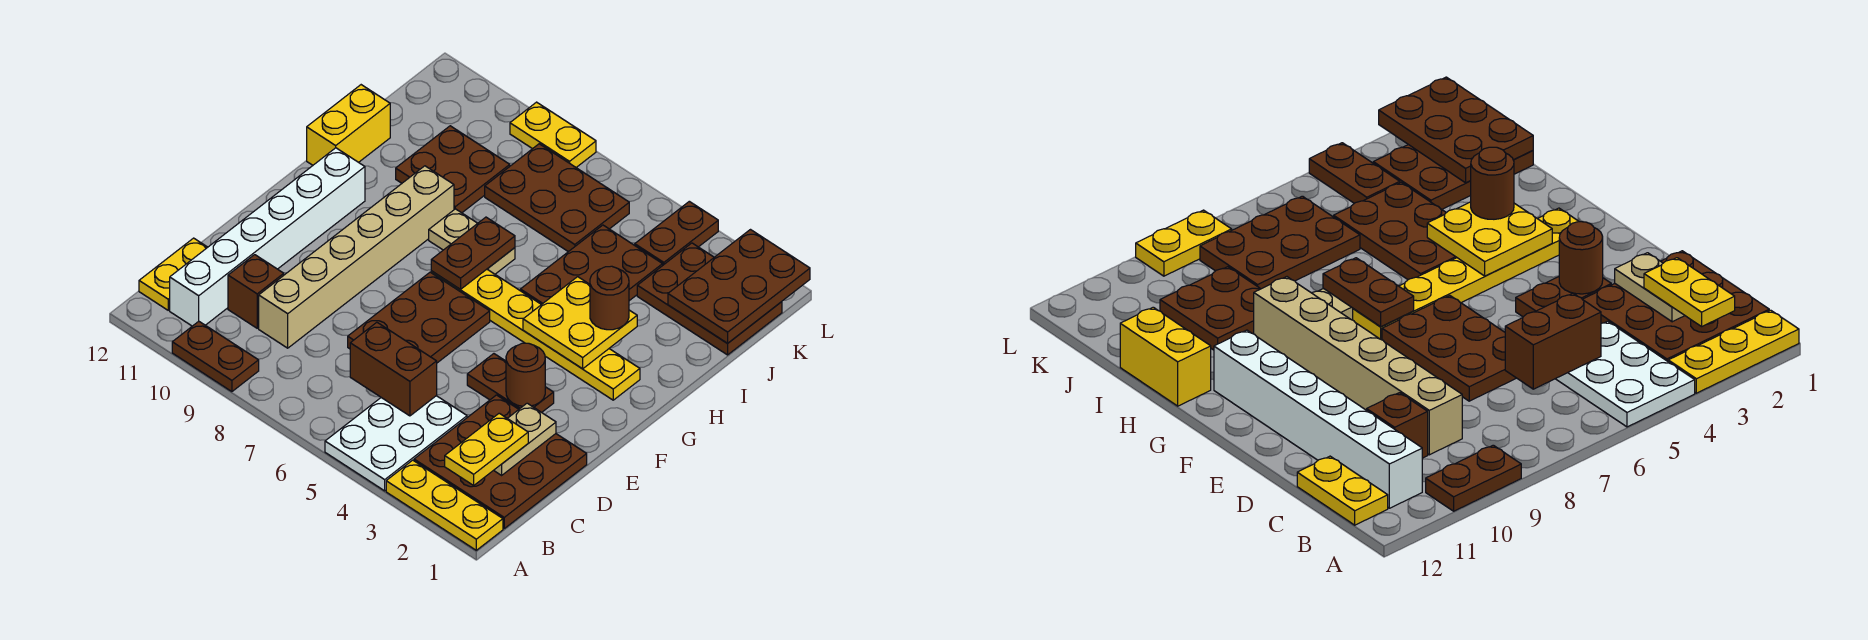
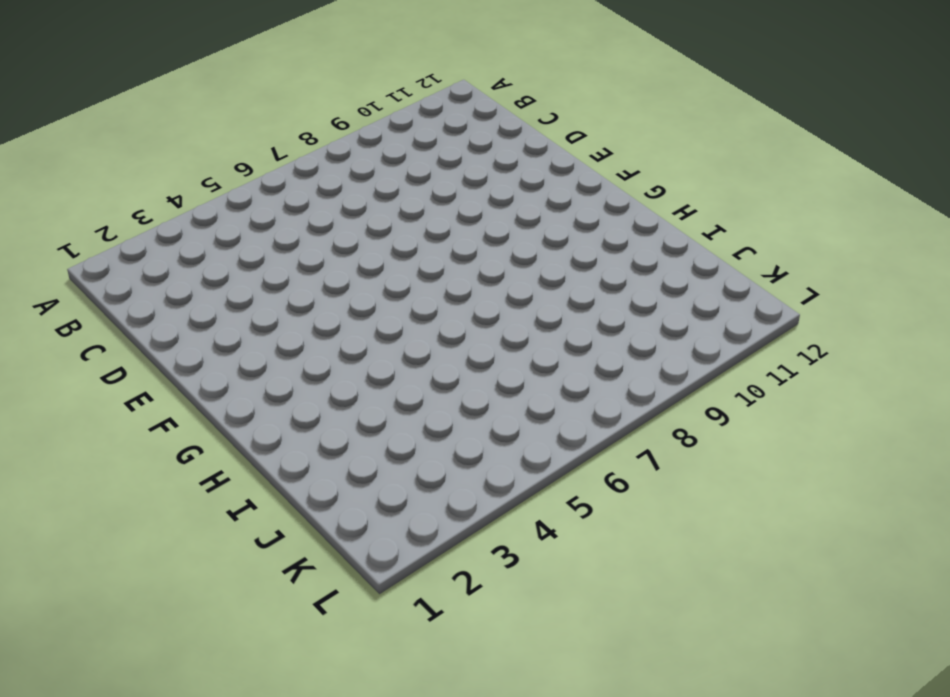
none -> yellow 1x3 plate [386,460,503,550]
none -> white 2x3 plate [325,396,467,491]
none -> brown 1x2 plate [172,321,259,392]

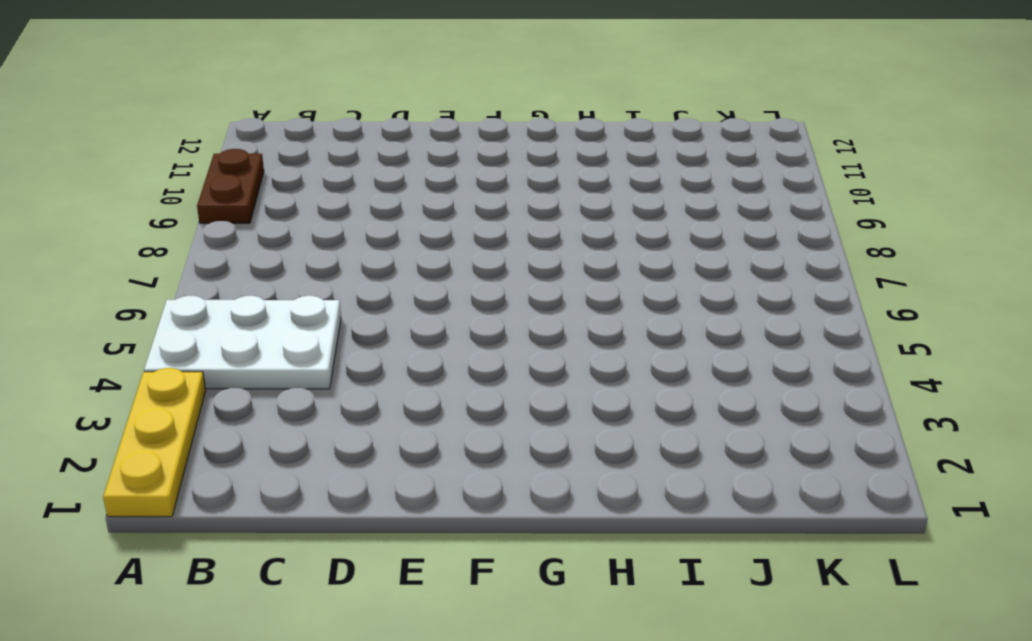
none -> brown 3x3 plate [414,395,587,528]
none -> white 1x6 brick [170,148,365,326]
none -> yellow 1x2 plate [139,238,208,310]

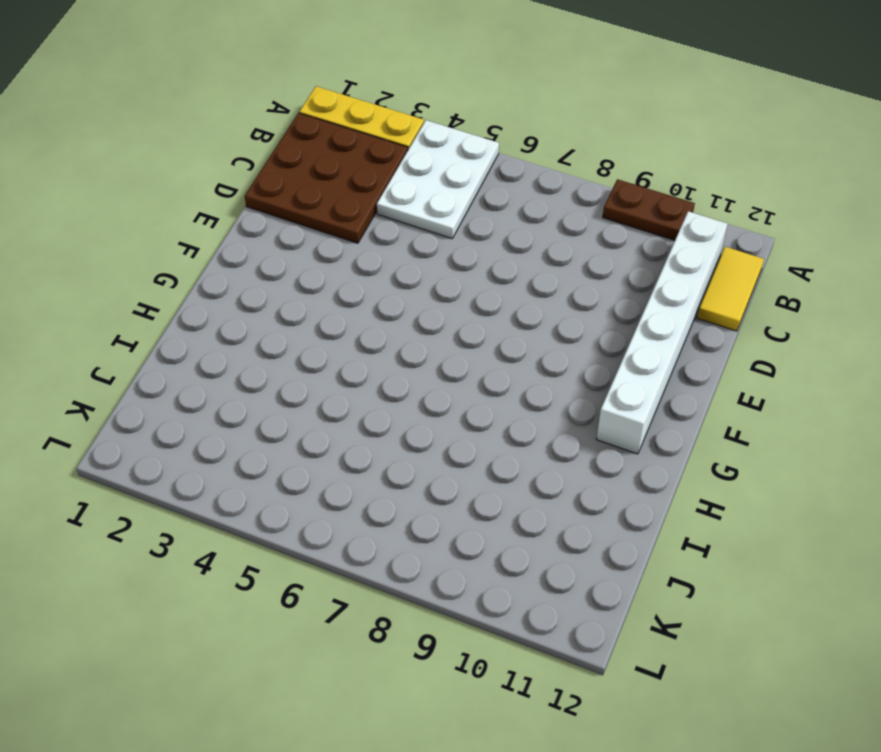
yellow 1x2 tile [697,247,764,331] -> yellow 1x2 plate [139,238,208,310]
none -> tan 1x6 brick [259,166,454,348]
none -> brown 1x1 brick [228,255,284,328]
none -> brown 2x3 plate [348,272,490,363]

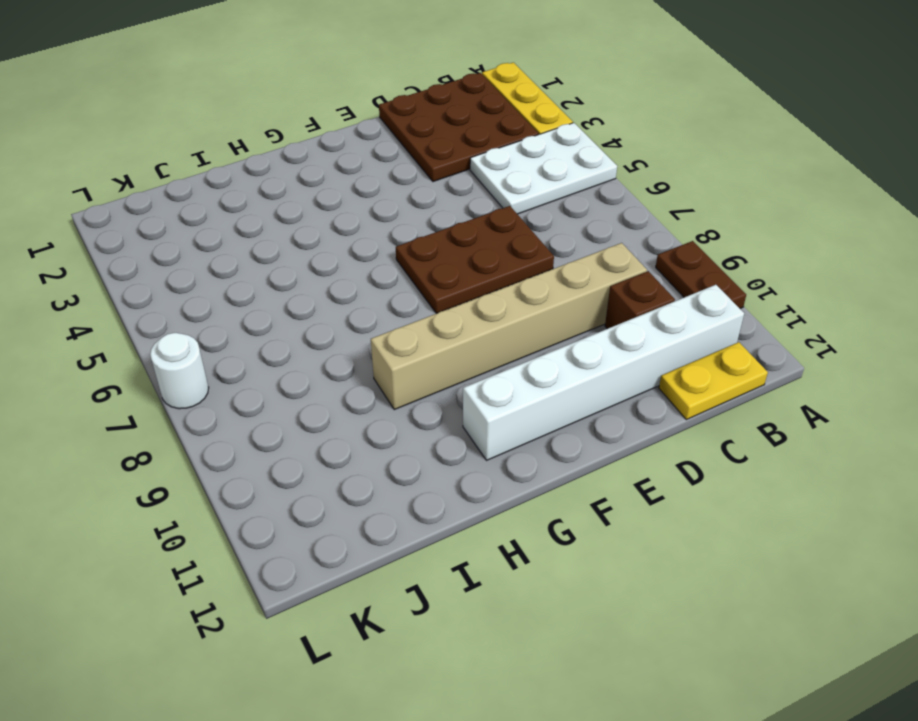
white 1x1 round brick [150,333,209,409] -> none
none -> brown 1x2 plate [467,354,554,412]
none -> yellow 1x6 plate [431,269,640,400]
none -> brown 2x3 plate [520,225,663,305]

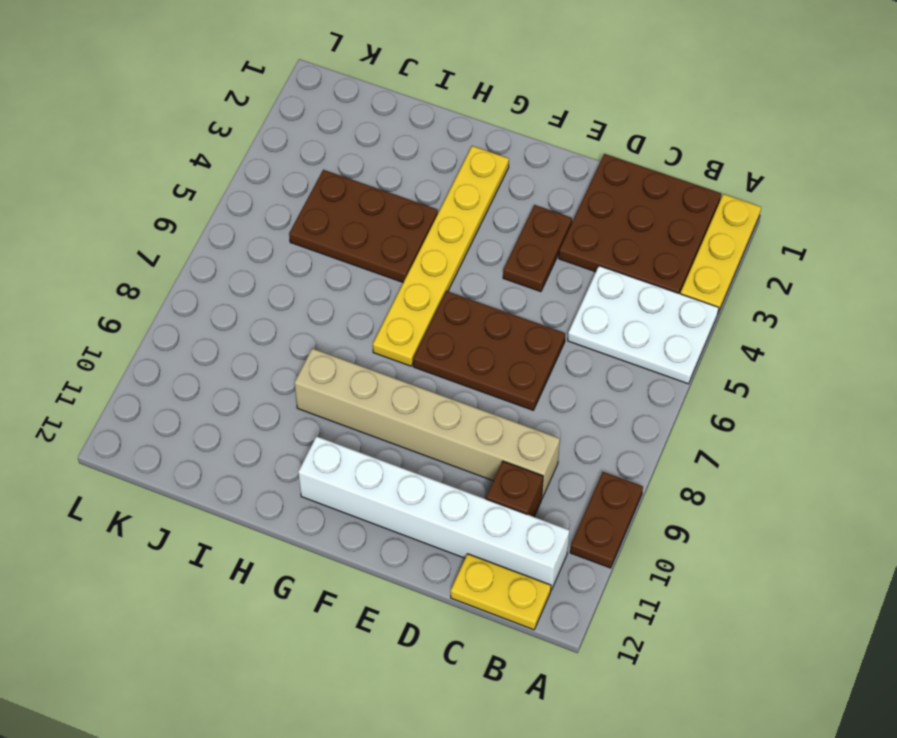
none -> tan 1x2 plate [429,209,515,274]
none -> yellow 1x2 brick [307,85,390,165]
none -> brown 2x2 plate [396,126,510,213]

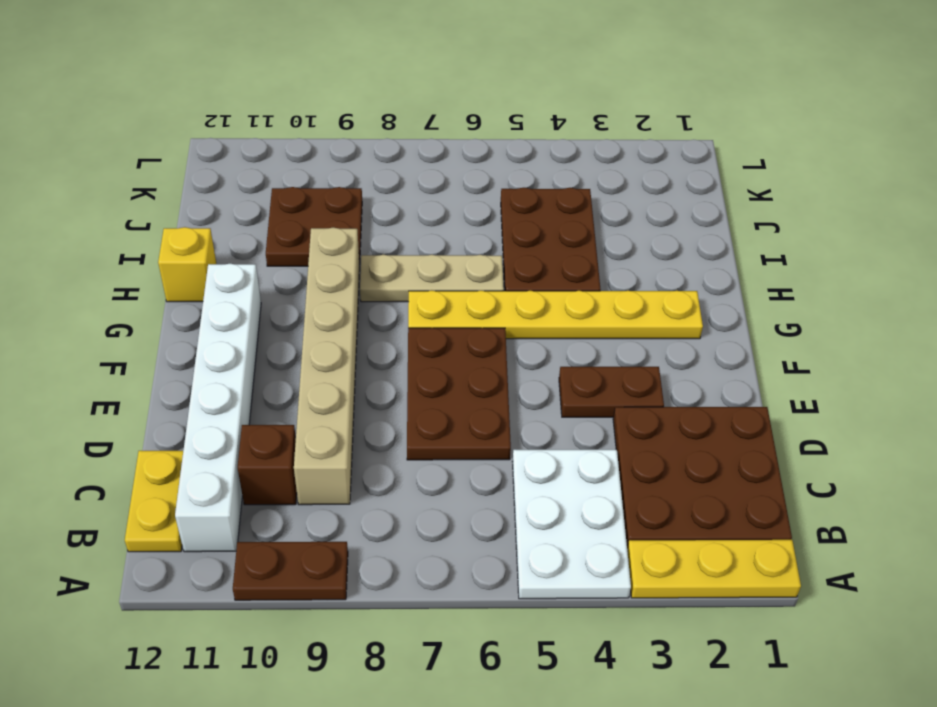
tan 1x3 plate [360,255,504,302] -> tan 1x2 plate [429,209,515,274]
yellow 1x1 brick [158,227,216,302] -> yellow 1x2 brick [307,85,390,165]
none -> brown 2x3 plate [637,243,782,355]
none -> brown 2x3 plate [485,144,629,252]
none -> brown 1x2 plate [635,201,718,265]

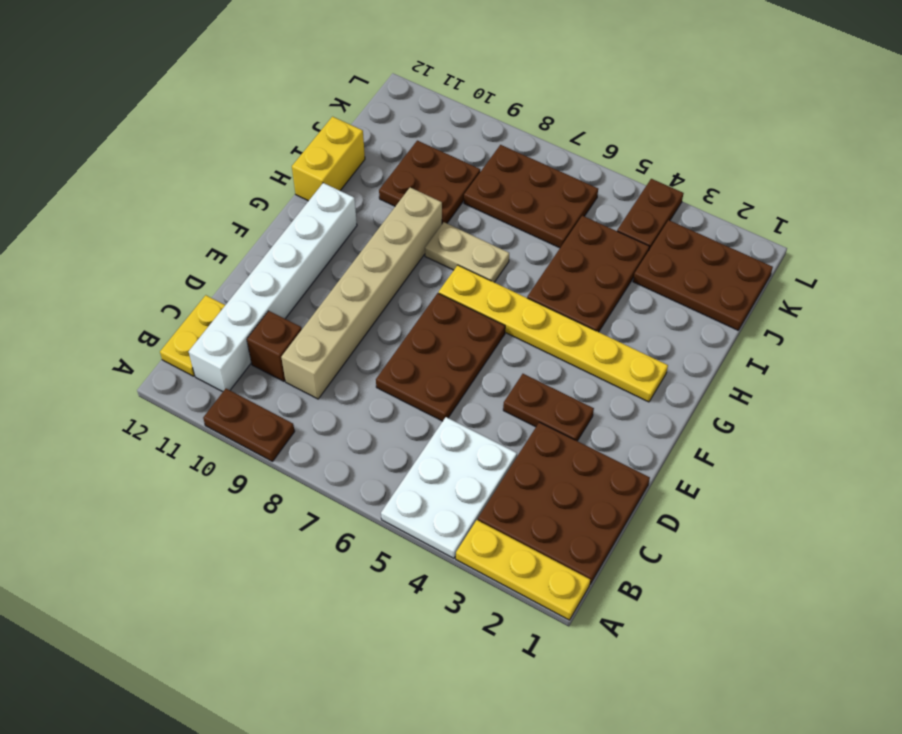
none -> yellow 1x2 plate [510,102,596,167]
none -> tan 1x2 plate [494,403,556,475]
none -> brown 1x2 brick [350,322,437,416]

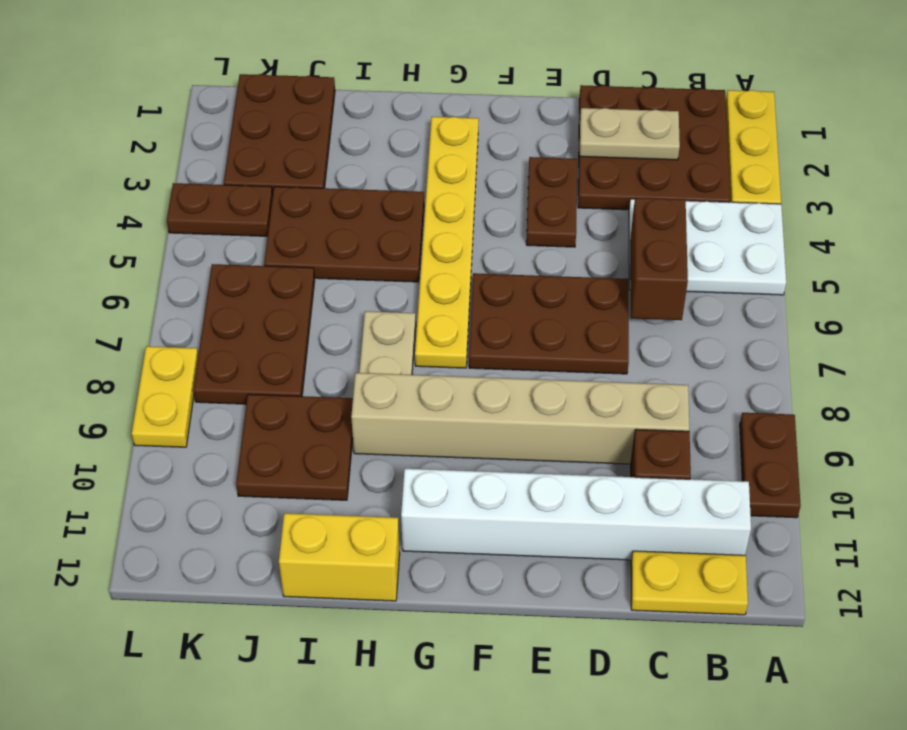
none -> brown 1x1 round brick [506,343,545,406]
none -> yellow 2x2 plate [523,277,637,369]
none -> brown 1x2 plate [431,217,515,289]

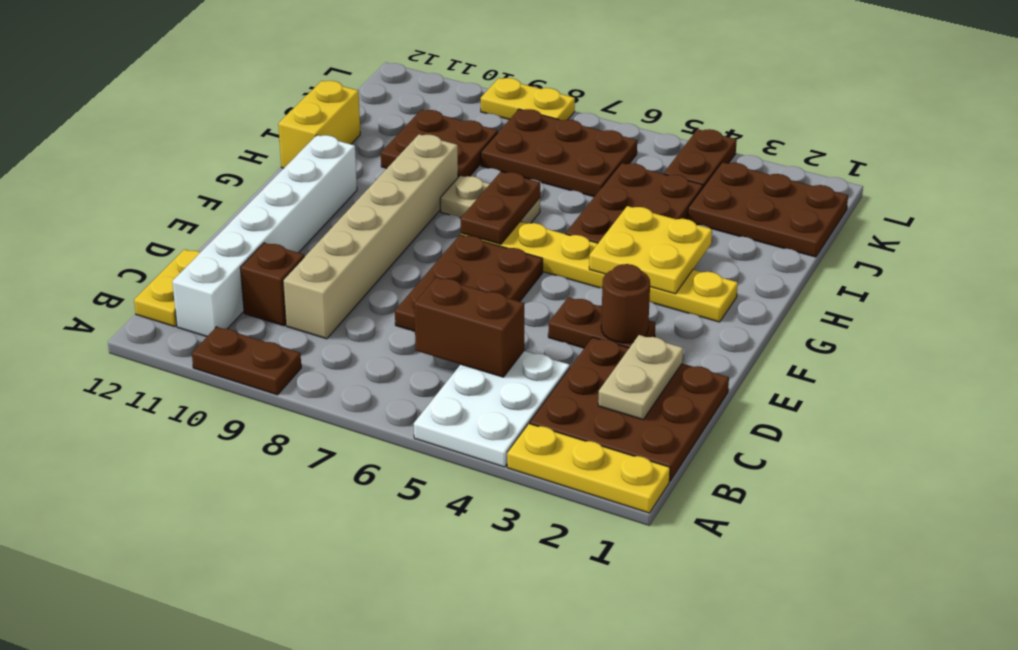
none -> brown 2x3 plate [668,230,810,343]
none -> yellow 1x2 plate [445,413,528,485]
none -> brown 1x1 round brick [590,266,629,330]

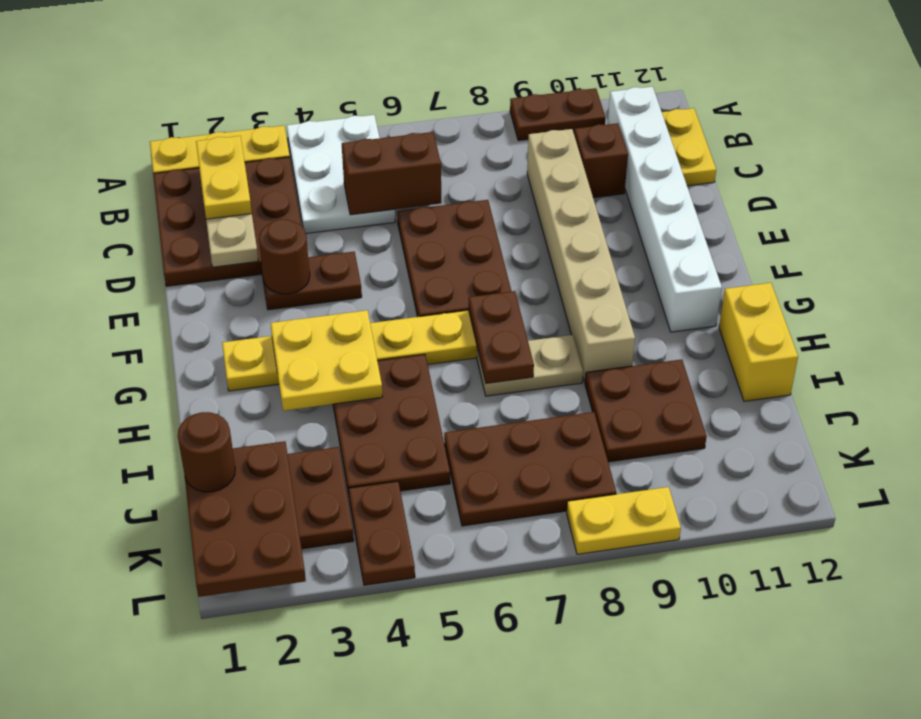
brown 1x1 round brick [178,412,235,492] -> brown 1x1 round brick moved to [590,266,629,330]

